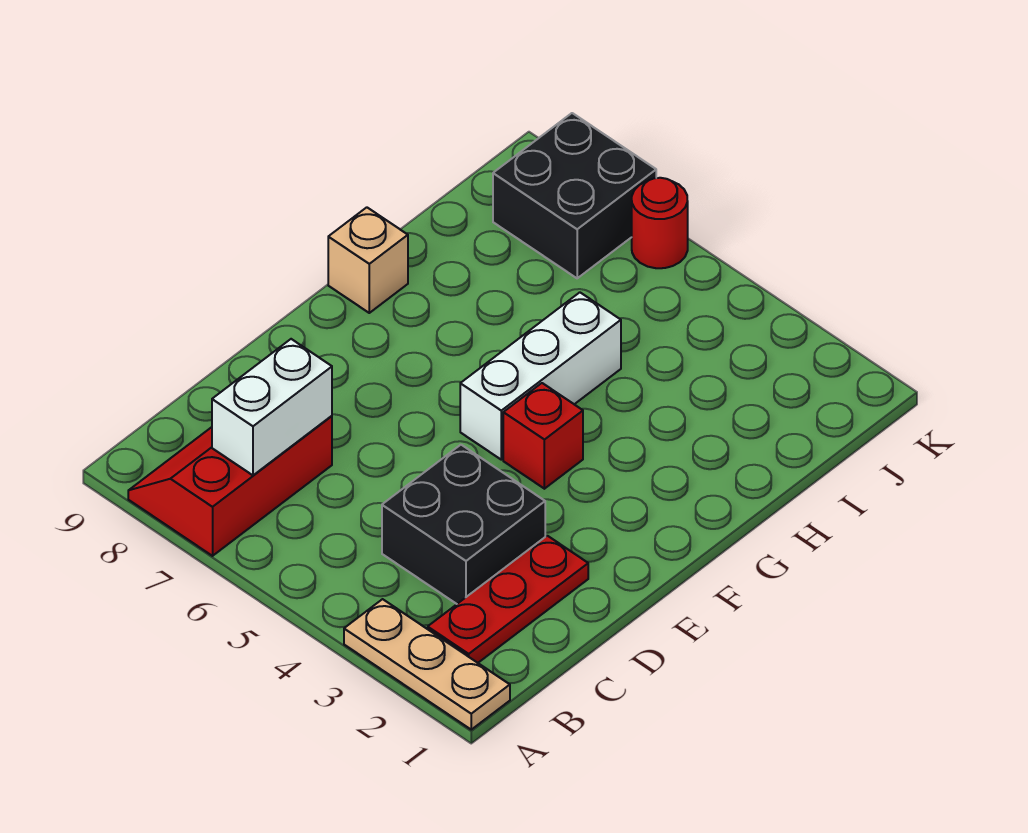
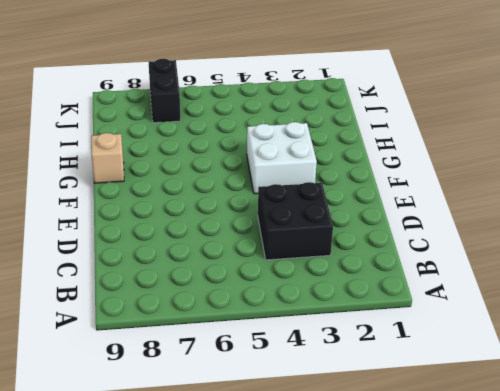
white 2x2 brick [247,122,317,194] -> red 1x1 brick [503,383,583,489]
black 1x2 brick [149,59,181,123] -> black 2x2 brick [493,113,656,278]
none -> tan 1x3 plate [344,599,510,730]
none -> red 2x3 slope [128,416,332,556]

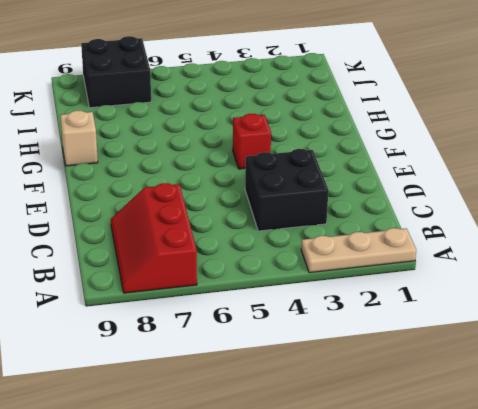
none -> red 1x3 plate [428,536,588,663]
none -> white 1x3 brick [460,292,621,460]

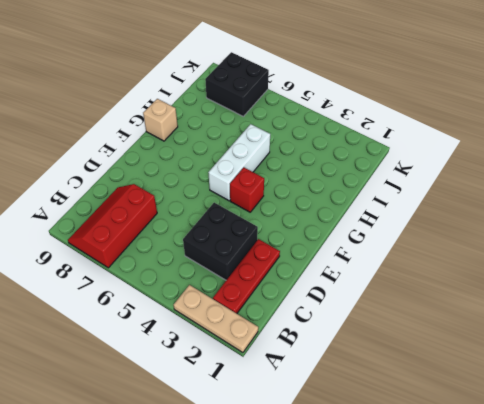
none -> red 1x1 round brick [632,178,688,268]
none -> white 1x2 brick [212,339,332,475]

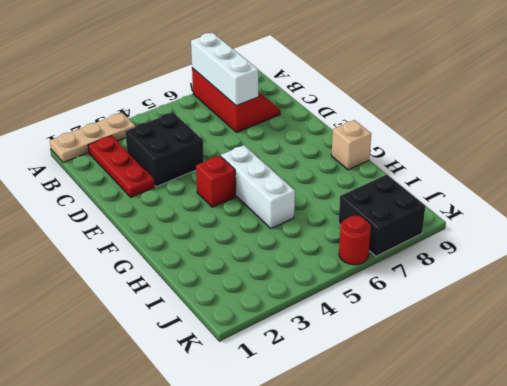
white 1x3 brick [191,33,258,106] -> white 1x2 brick [212,339,332,475]

